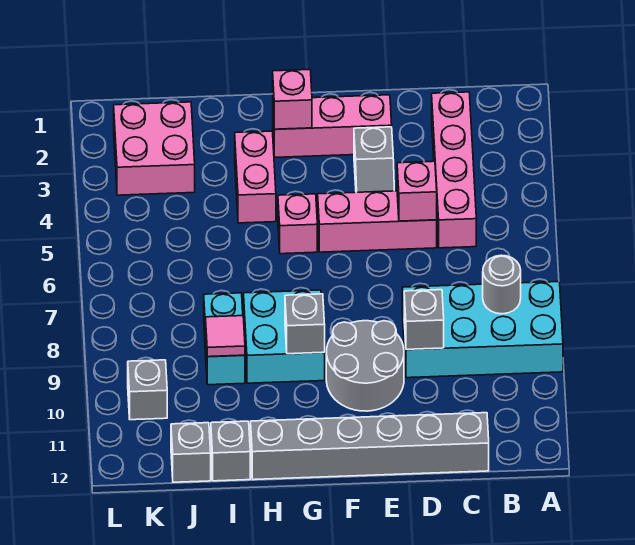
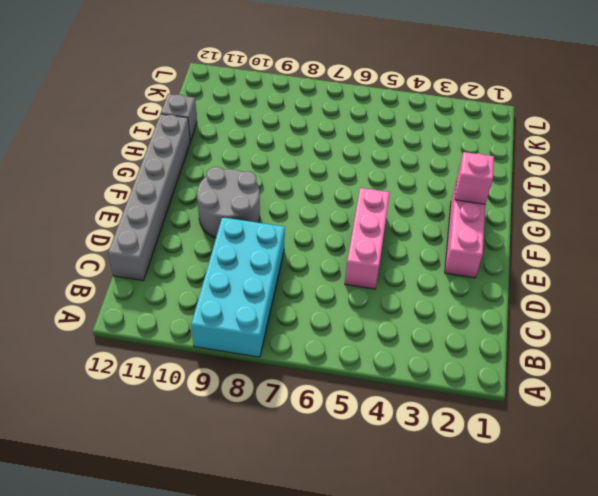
none -> pink 1x4 brick [432,92,476,248]
none -> grey 1x2 slope [354,127,394,192]
none -> pink 1x1 brick [278,194,317,254]

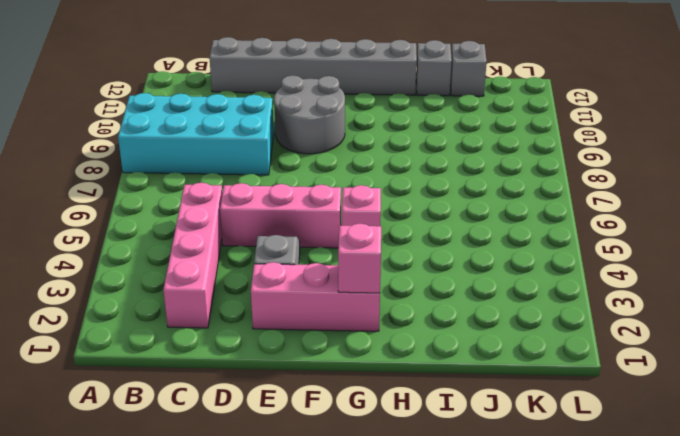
none -> cyan 2x2 brick [244,290,325,383]
none -> pink 1x2 brick [235,131,276,223]
none -> cyan 1x2 brick [204,293,245,385]

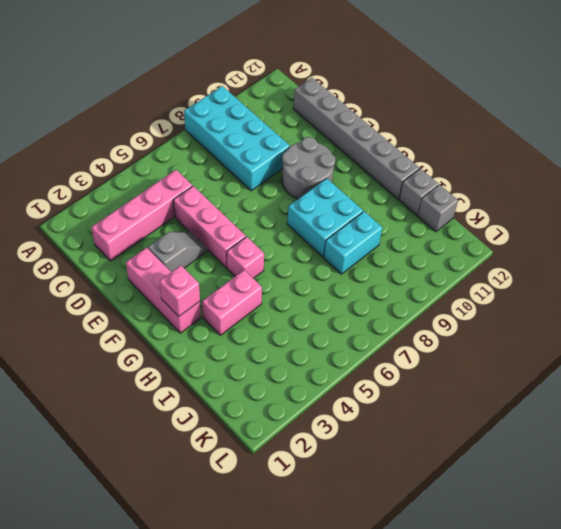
none -> pink 2x2 brick [114,102,195,195]
none -> grey 1x1 brick [128,360,167,420]
none -> grey 1x1 round brick [483,255,521,314]

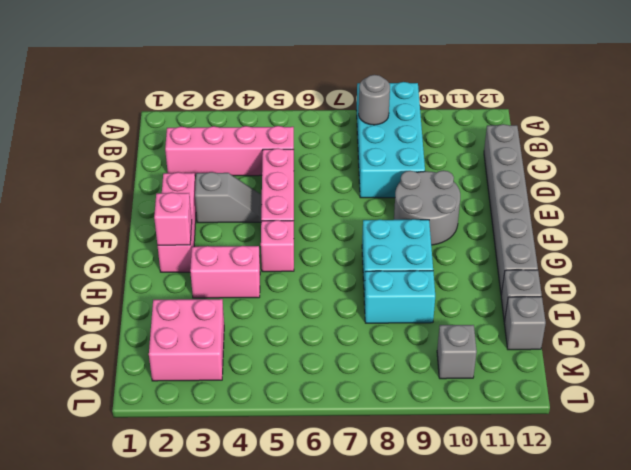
none -> pink 1x1 brick [397,161,437,221]
none -> grey 1x1 brick [404,290,444,349]
none -> grey 1x1 brick [285,294,325,354]

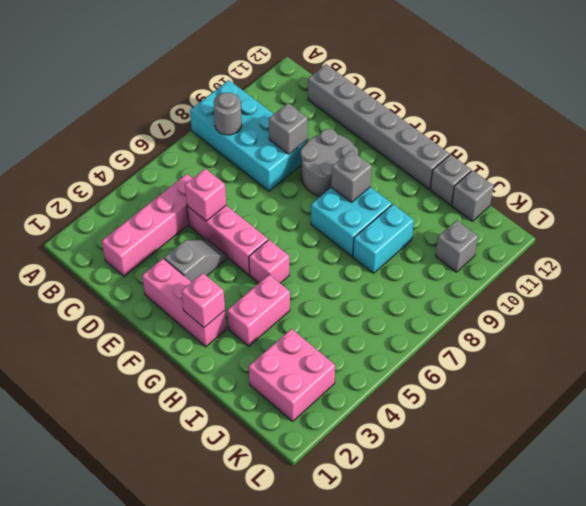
none -> pink 1x1 tile [206,316,245,357]

